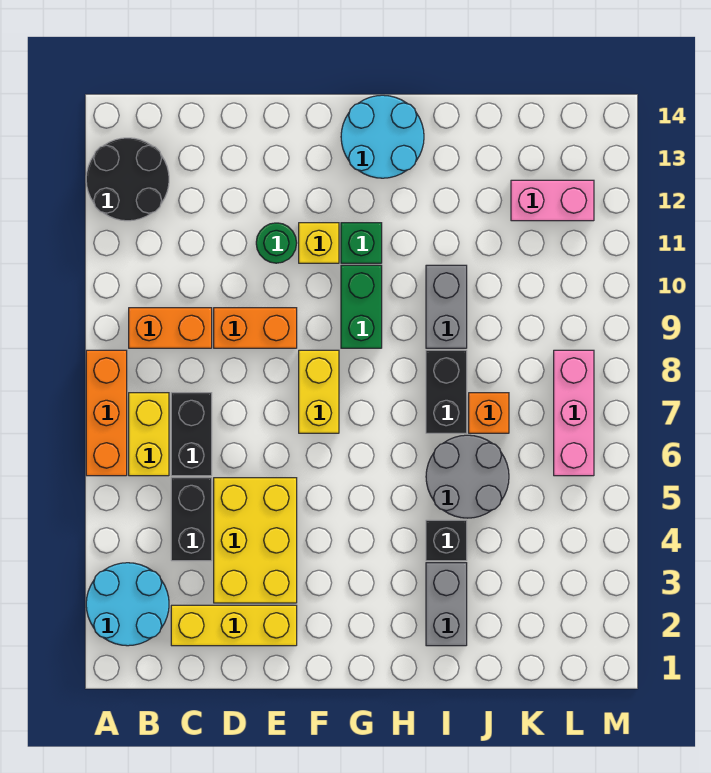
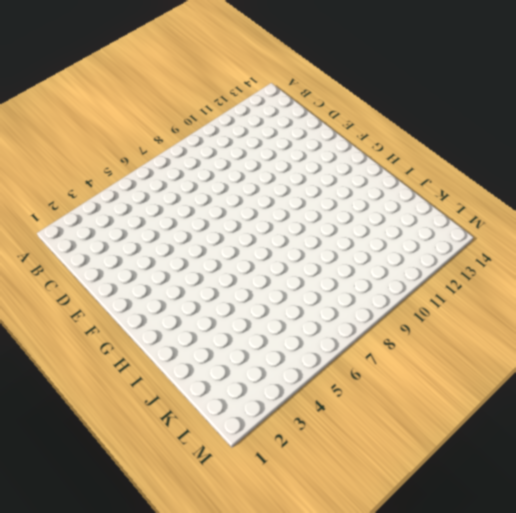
none -> cyan 2x2 round brick [86,563,169,646]
none -> orange 1x3 brick [86,350,127,476]
none -> black 2x2 round brick [86,138,169,221]

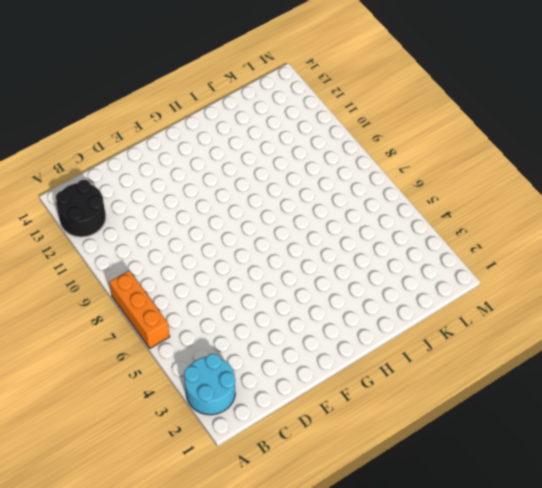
none -> yellow 1x2 brick [129,393,169,476]
none -> orange 1x2 brick [129,308,212,348]
none -> yellow 1x3 brick [171,605,297,646]

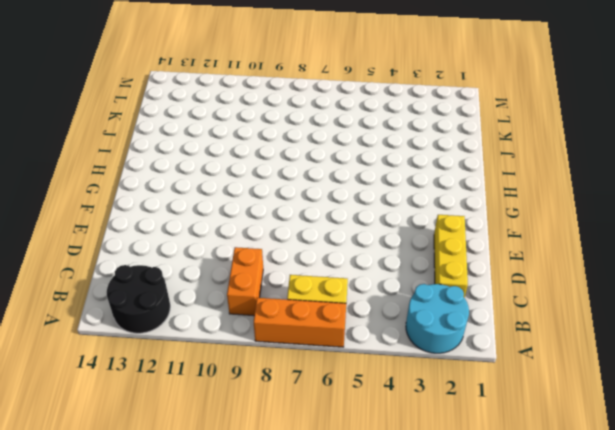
none -> black 1x2 brick [171,478,212,561]
none -> black 1x2 brick [171,393,212,476]
none -> yellow 2x3 brick [214,478,297,603]

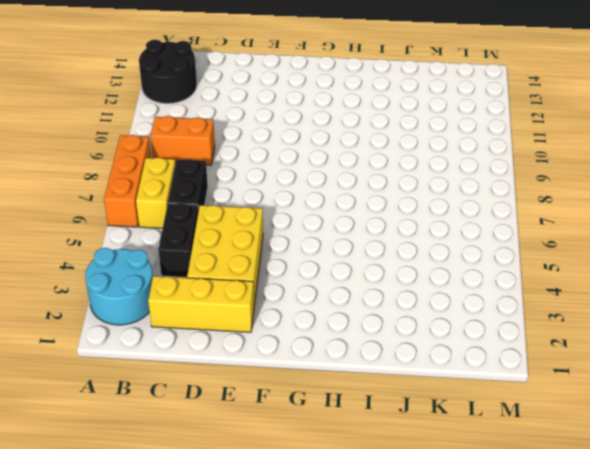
none -> orange 1x2 brick [214,308,297,348]
none -> green 1x1 round brick [256,223,297,263]
none -> yellow 1x2 brick [299,350,339,433]

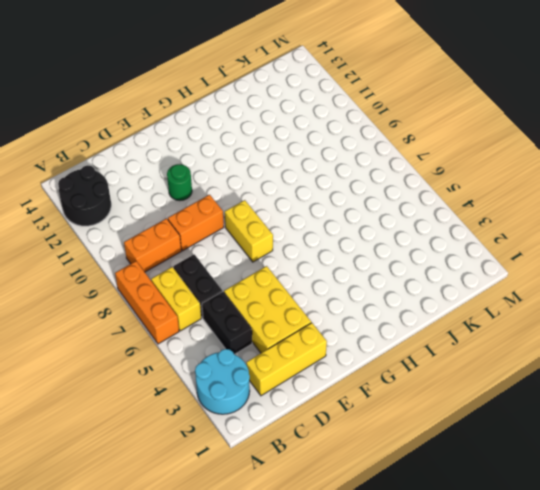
none -> yellow 1x1 brick [299,223,339,263]
none -> green 1x2 brick [341,265,382,348]
none -> green 1x1 brick [341,223,382,263]

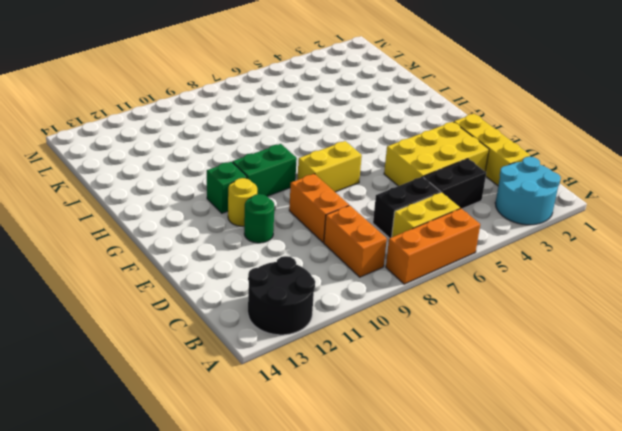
yellow 1x1 round brick [228,178,257,226] -> yellow 1x1 brick [299,223,339,263]
none -> cyan 2x2 round brick [341,95,424,178]
none -> grey 1x2 brick [426,563,467,646]
none -> black 1x1 brick [426,520,467,561]

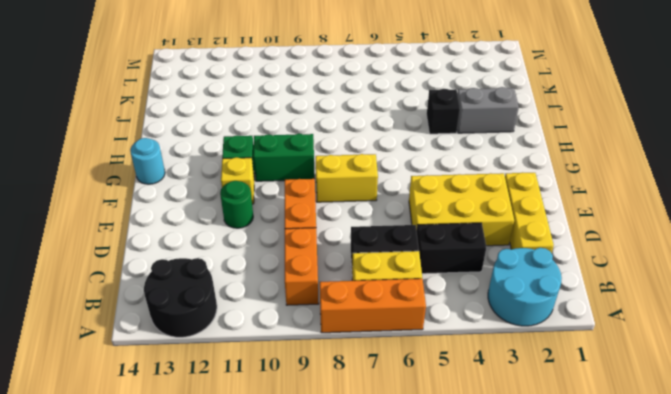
cyan 1x1 round brick [130,138,165,184] -> cyan 2x2 round brick [341,95,424,178]
none -> grey 2x2 round brick [426,435,509,518]
none -> black 1x2 brick [426,350,467,433]
none -> grey 1x2 brick [426,265,467,348]

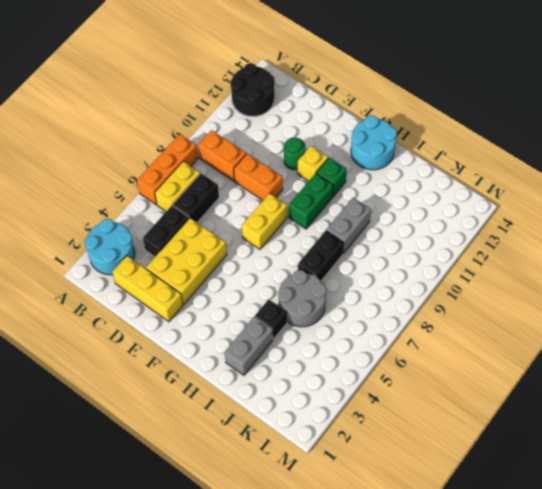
none -> orange 1x1 brick [469,393,509,433]
none -> pink 1x2 brick [511,180,594,221]
none -> pink 1x3 brick [554,350,594,476]

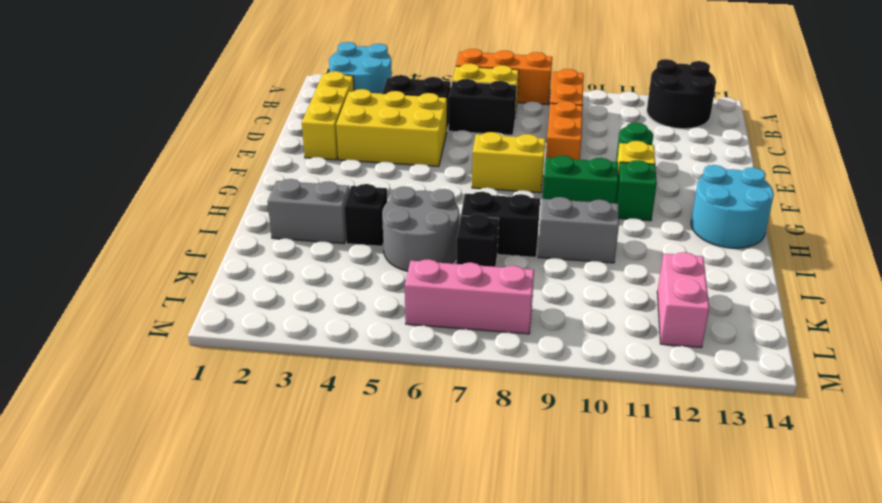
black 1x1 brick [457,214,499,267] -> orange 1x1 brick [469,393,509,433]

